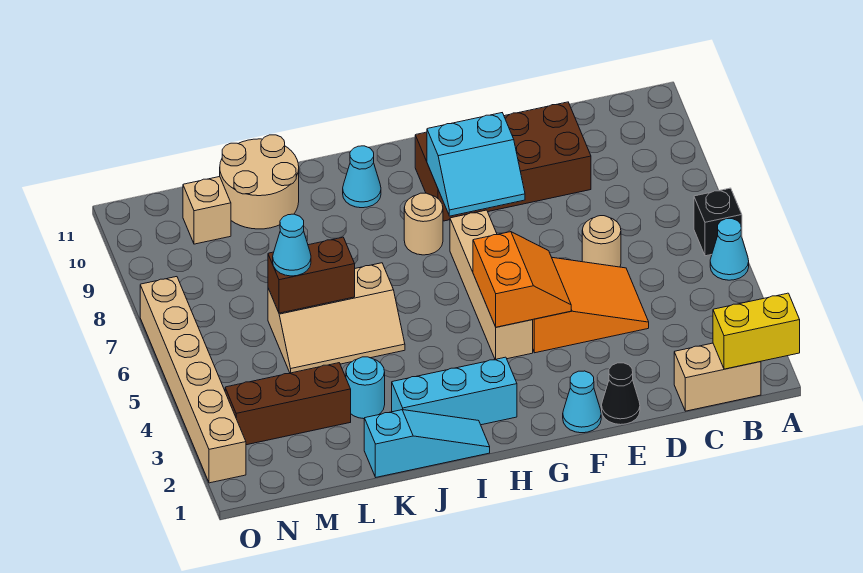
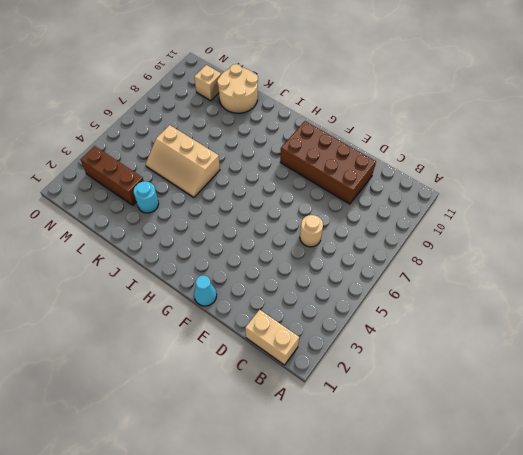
none -> cyan 1x1 cone [710,219,749,280]
none -> black 1x1 brick [694,188,742,256]
none -> orange 2x3 slope [533,258,649,353]

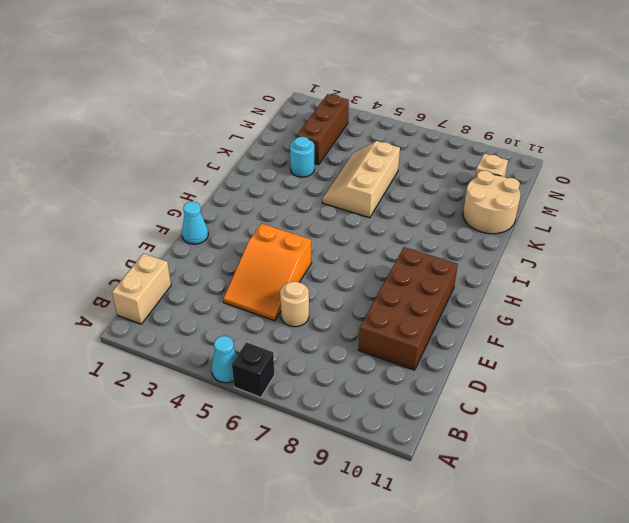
none -> black 1x1 cone [602,363,640,425]
none -> tan 1x4 brick [450,210,533,359]
none -> cyan 1x3 brick [392,357,517,425]

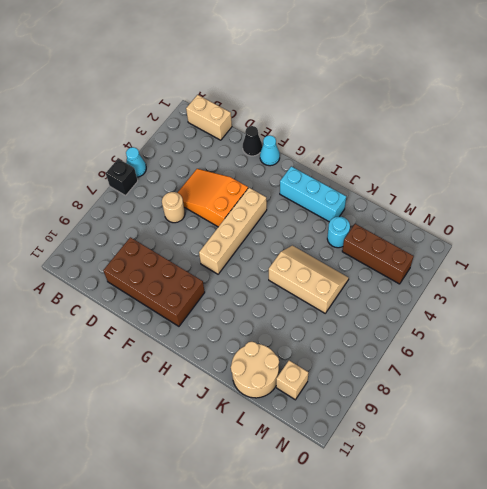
none -> tan 1x1 round brick [404,193,443,255]
none -> cyan 1x3 slope [364,410,490,477]
none -> cyan 1x1 cone [343,146,381,208]

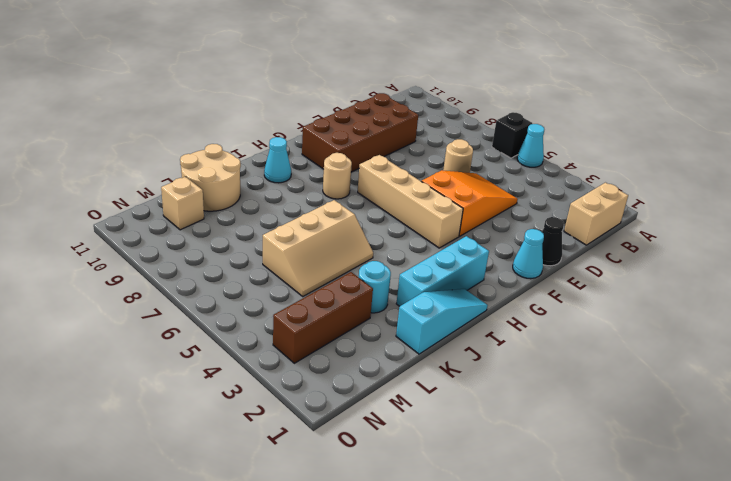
none -> tan 1x6 brick [140,277,246,483]
none -> yellow 1x2 brick [713,293,800,369]
none -> orange 2x2 slope [473,232,571,327]

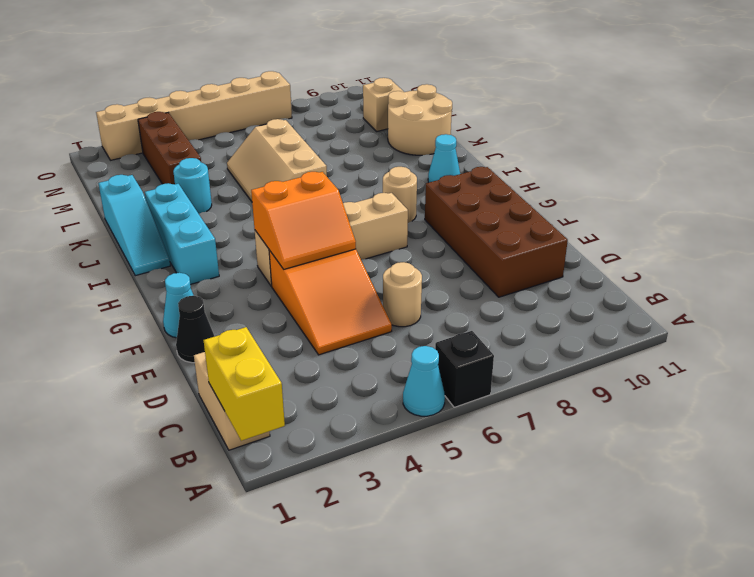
none -> cyan 2x2 slope [427,113,525,216]
none -> brown 1x2 brick [268,237,355,313]
none -> cyan 1x1 cone [273,214,311,276]

